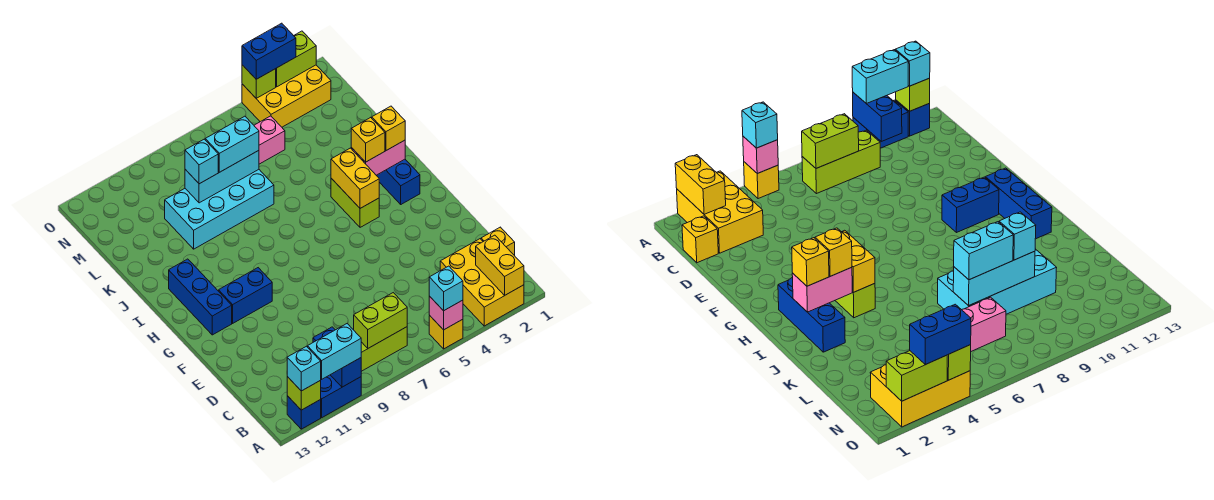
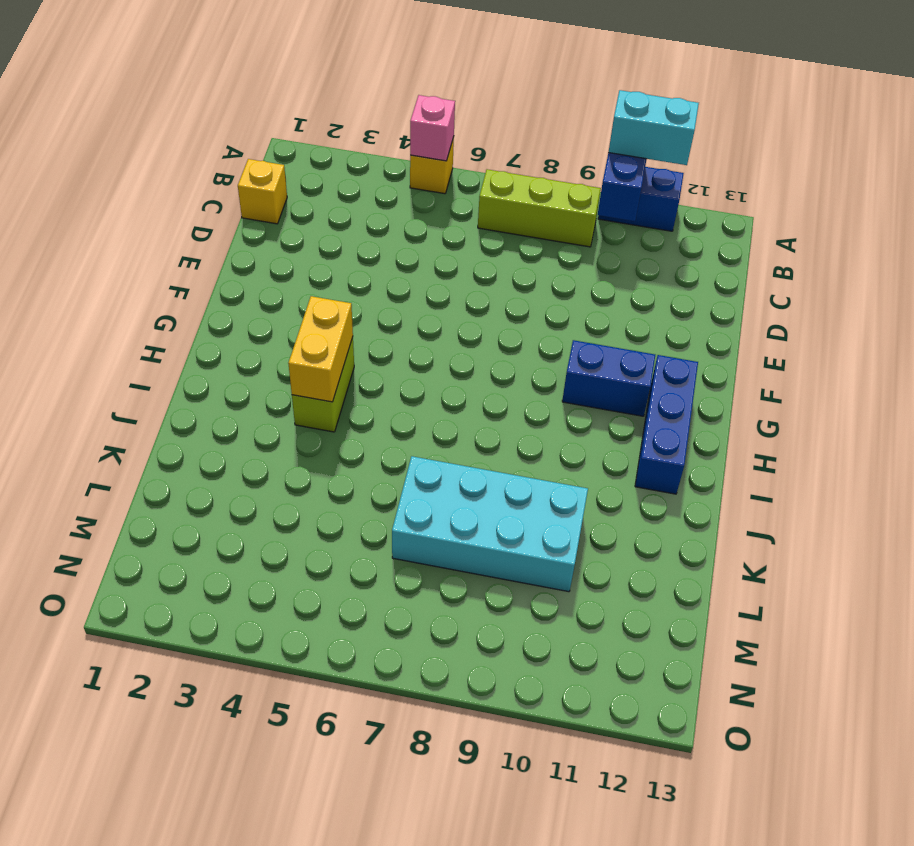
none -> yellow 2x3 brick [440,239,524,326]
none -> blue 1x1 brick [287,396,321,429]
none -> blue 1x3 brick [376,159,420,204]
none -> pink 1x3 brick [254,116,285,164]

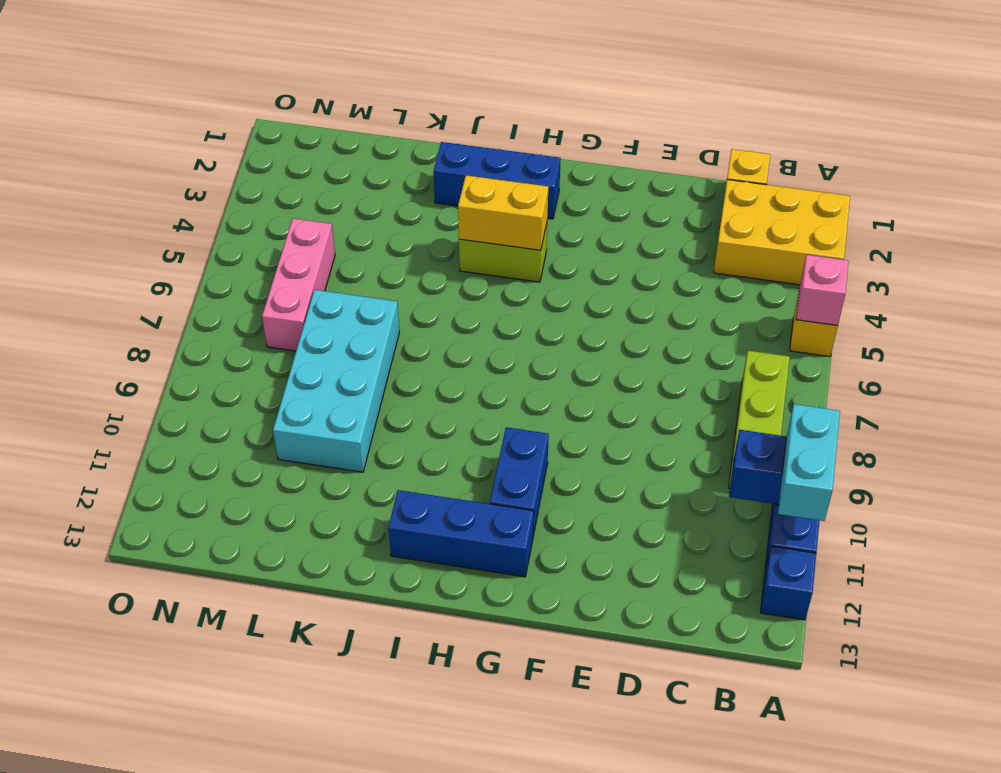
none -> yellow 2x3 brick [242,65,331,127]
none -> yellow 1x2 brick [476,235,524,295]
none -> lime 1x1 brick [287,377,321,410]
none -> lime 1x2 brick [354,293,407,348]

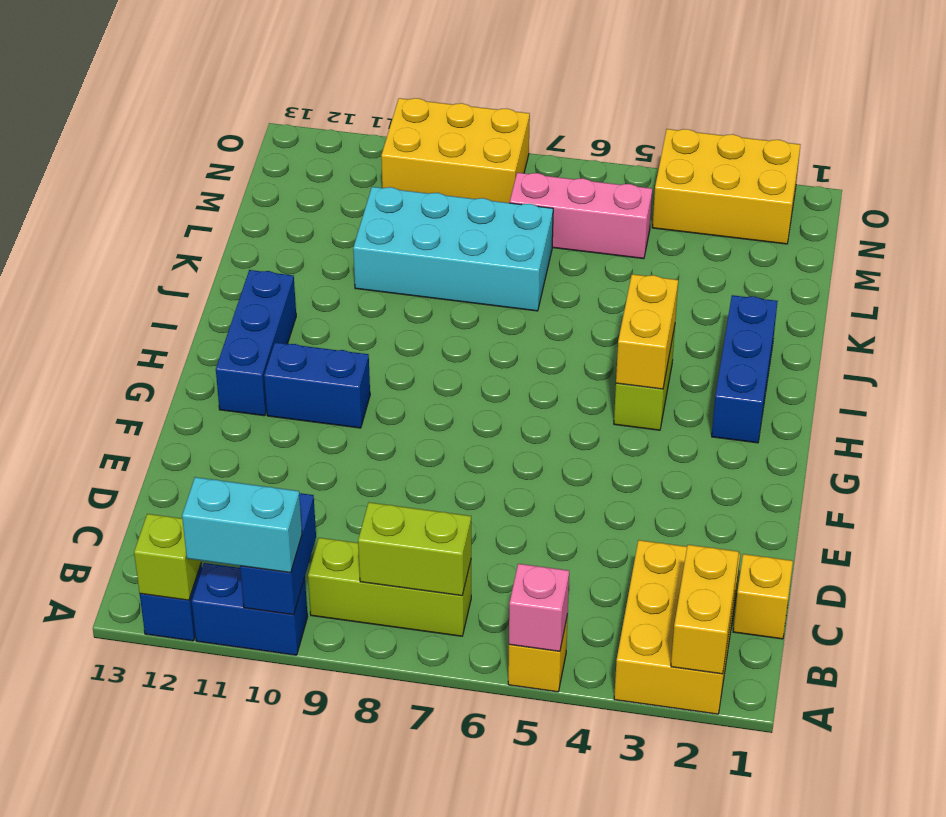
yellow 2x3 brick [381,98,530,203] -> none
none -> pink 1x2 brick [351,140,405,175]
none -> cyan 1x3 brick [185,150,259,203]
none -> lime 1x2 brick [276,31,316,87]
none -> lime 1x1 brick [242,65,276,98]

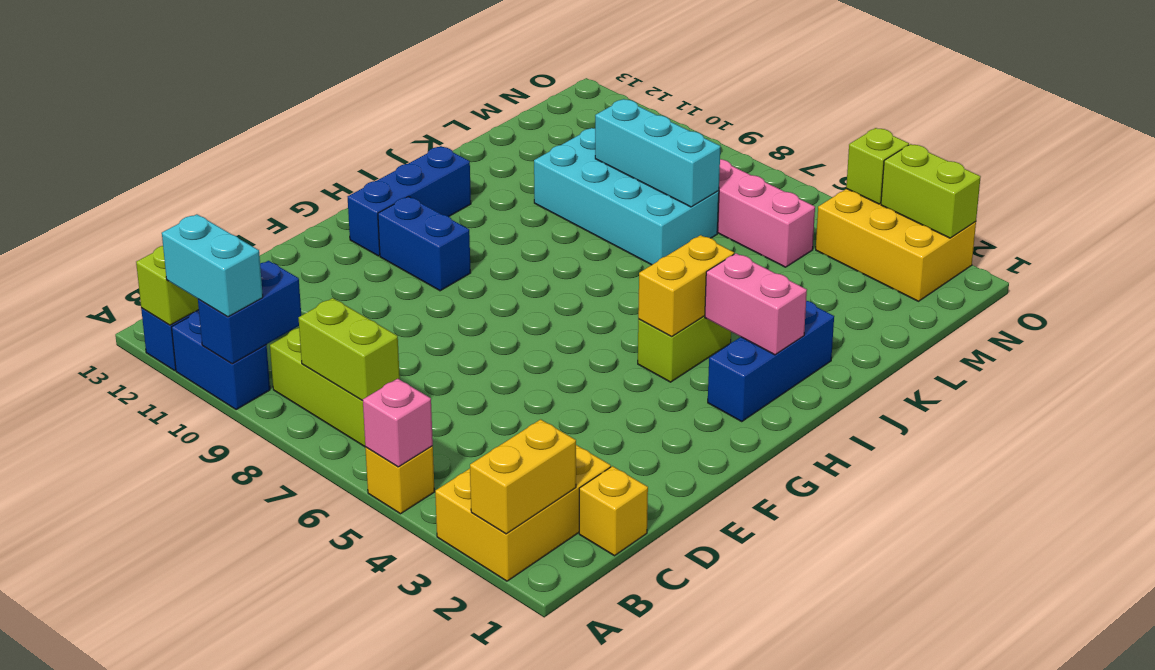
none -> cyan 1x1 brick [429,266,463,311]
none -> cyan 1x1 brick [287,346,321,391]
none -> yellow 1x1 brick [372,106,405,150]
none -> yellow 1x1 brick [351,117,385,162]

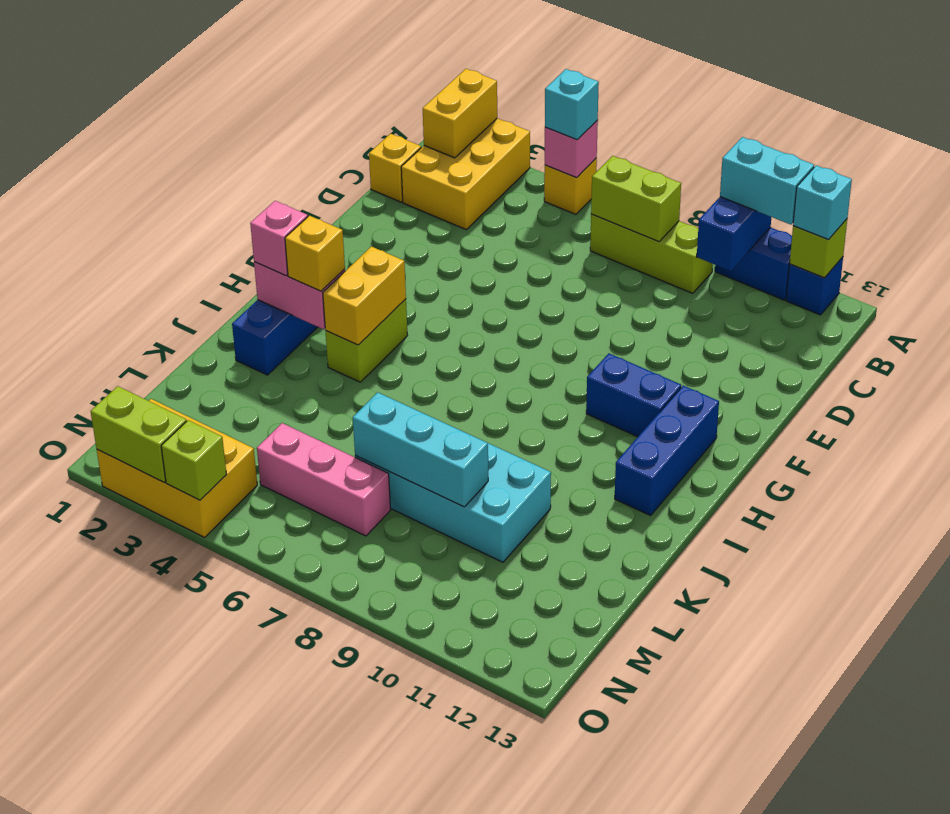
pink 1x1 brick [250,201,308,276] -> yellow 1x1 brick [372,106,405,150]
none -> cyan 1x2 brick [205,116,259,172]
none -> cyan 1x1 brick [185,139,218,184]
none -> blue 1x2 brick [242,23,296,79]

